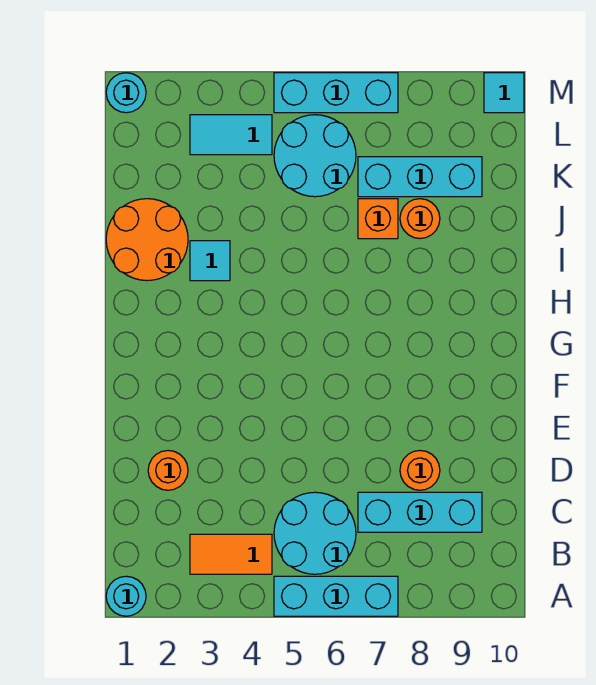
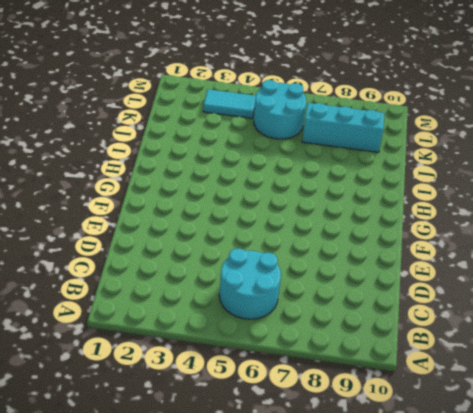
none -> cyan 1x1 round brick [106,576,146,616]
none -> cyan 1x3 brick [274,576,398,616]
none -> orange 1x2 tile [190,534,272,574]

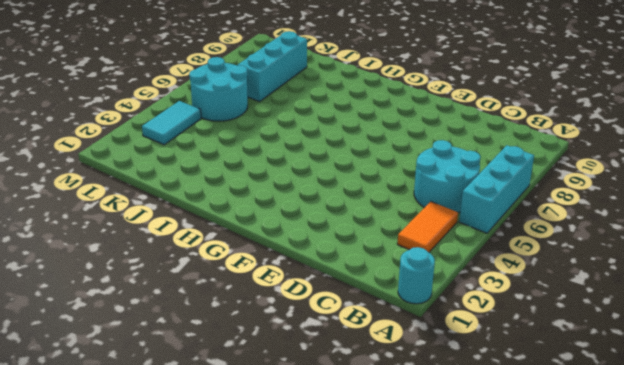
none -> cyan 1x3 brick [358,492,482,532]
none -> orange 1x1 round brick [148,450,188,490]
none -> orange 1x1 round brick [400,451,440,490]

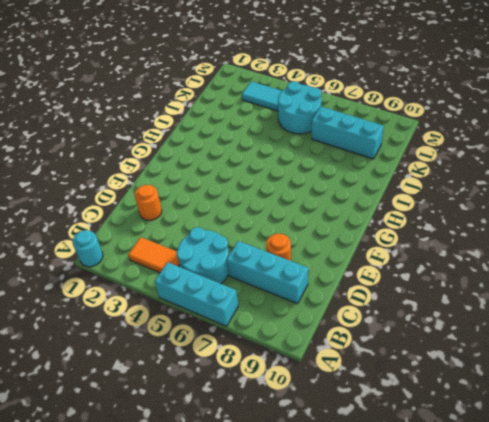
none -> orange 2x2 round brick [106,199,188,281]
none -> cyan 1x1 tile [190,241,230,281]
none -> orange 1x1 brick [358,199,398,239]

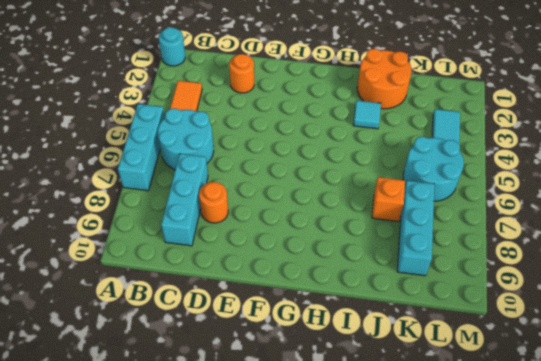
none -> orange 1x1 round brick [400,199,440,239]
none -> cyan 1x1 round brick [106,73,146,113]
none -> cyan 1x3 brick [274,73,398,113]

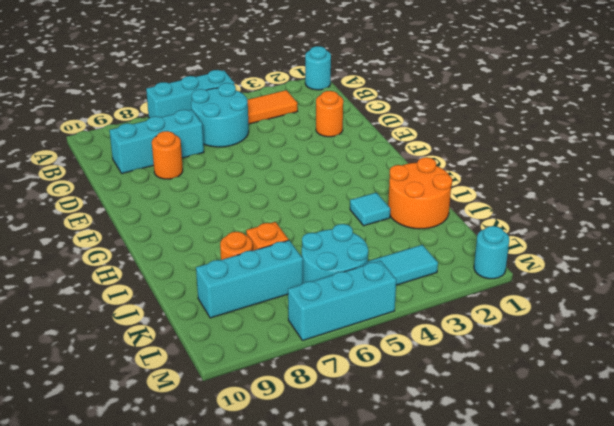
none -> cyan 1x1 tile [484,73,524,113]

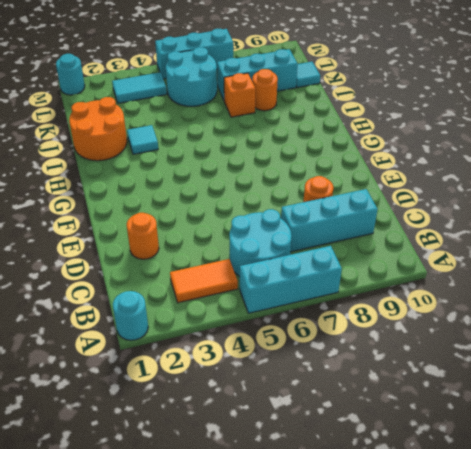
cyan 1x1 tile [296,62,320,88] -> cyan 1x1 tile moved to [484,73,524,113]

